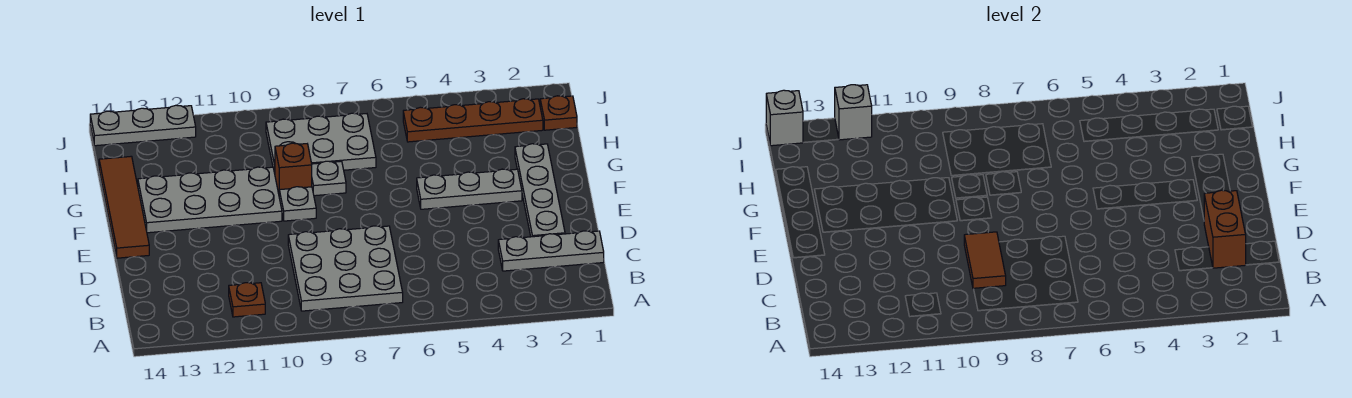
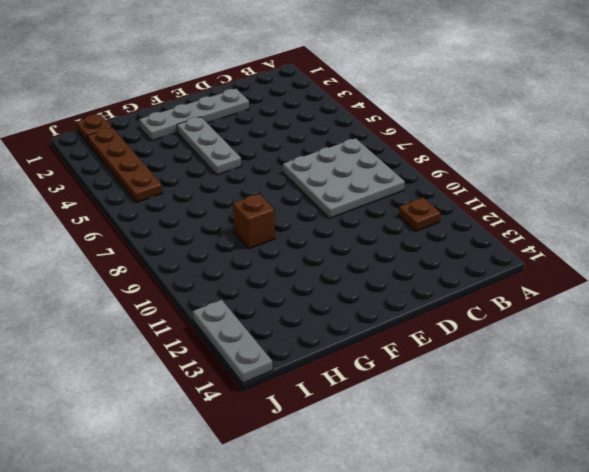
none -> grey 1x3 plate [498,231,604,271]
none -> brown 1x4 tile [99,156,149,258]
none -> grey 1x1 plate [279,187,316,221]

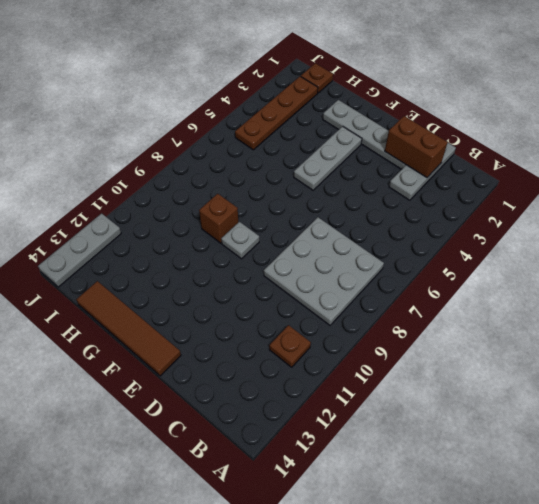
none -> grey 2x4 plate [138,167,282,233]
none -> grey 1x1 plate [312,161,346,196]
none -> grey 2x3 plate [266,113,376,173]

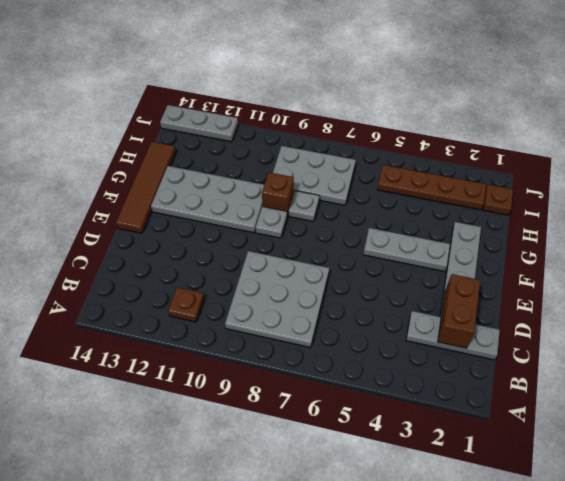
none -> brown 1x2 tile [964,232,1006,289]
none -> grey 1x1 brick [835,85,872,140]
none -> grey 1x1 brick [766,90,803,146]

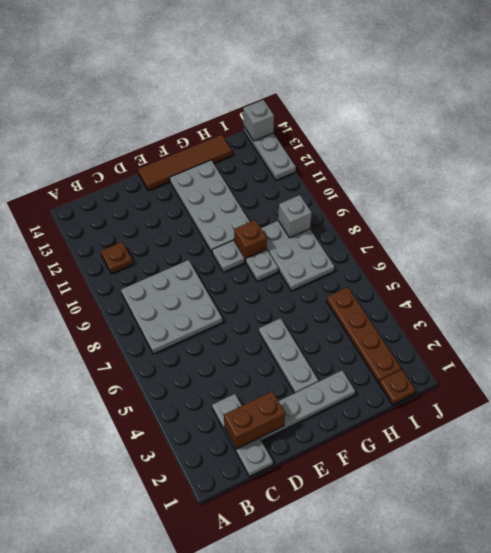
grey 1x1 brick [278,195,312,238] -> grey 1x1 brick moved to [835,85,872,140]
none -> brown 1x2 tile [964,232,1006,289]

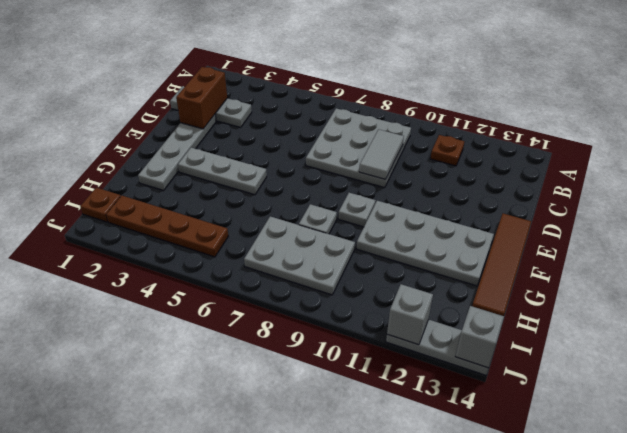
grey 1x2 tile [359,129,404,179] -> brown 1x2 tile [964,232,1006,289]
none -> brown 1x1 brick [275,143,312,194]

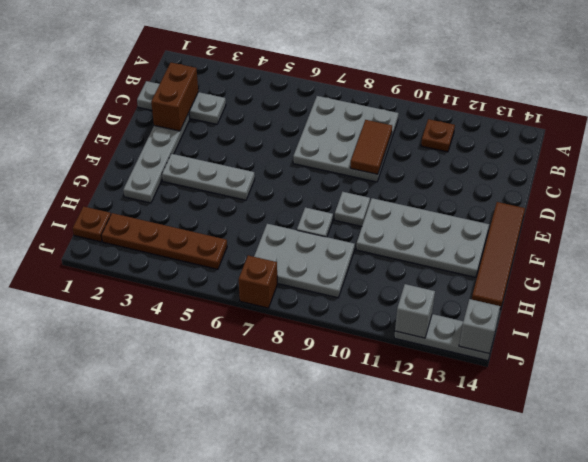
brown 1x1 brick [239,255,277,308] -> brown 1x1 brick moved to [275,143,312,194]

